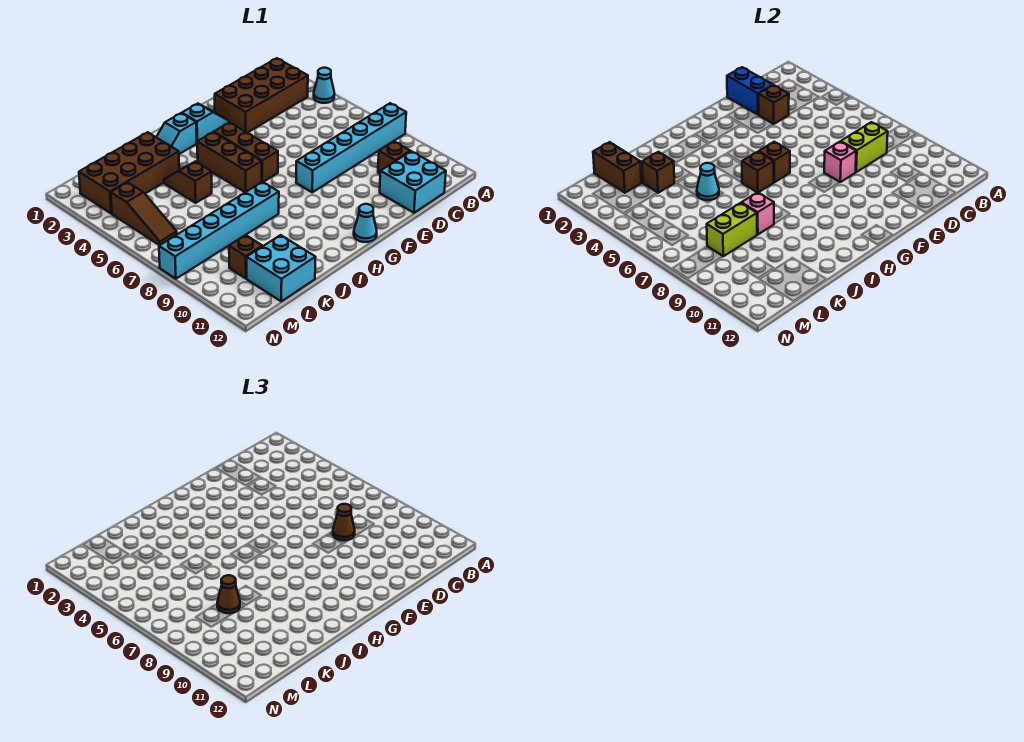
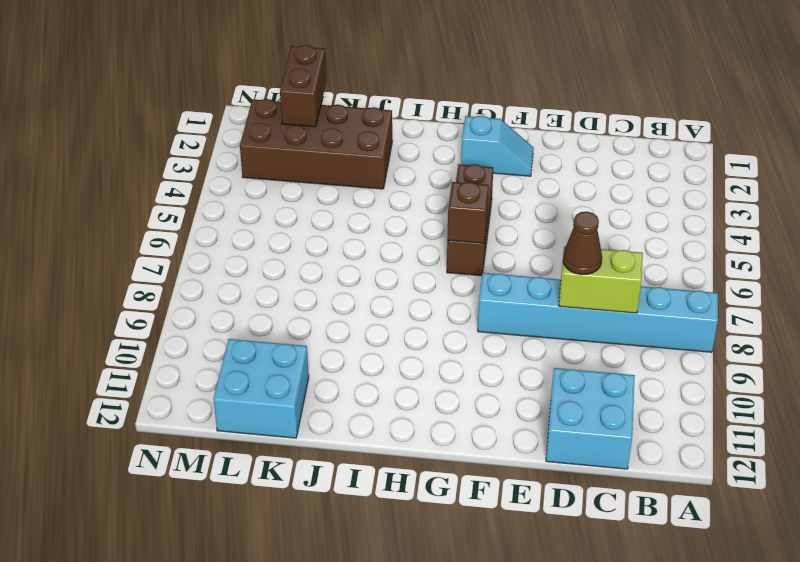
none -> cyan 1x1 cone [314,68,335,103]
none -> brown 2x4 brick [215,58,308,133]
none -> brown 1x1 brick [378,141,410,174]

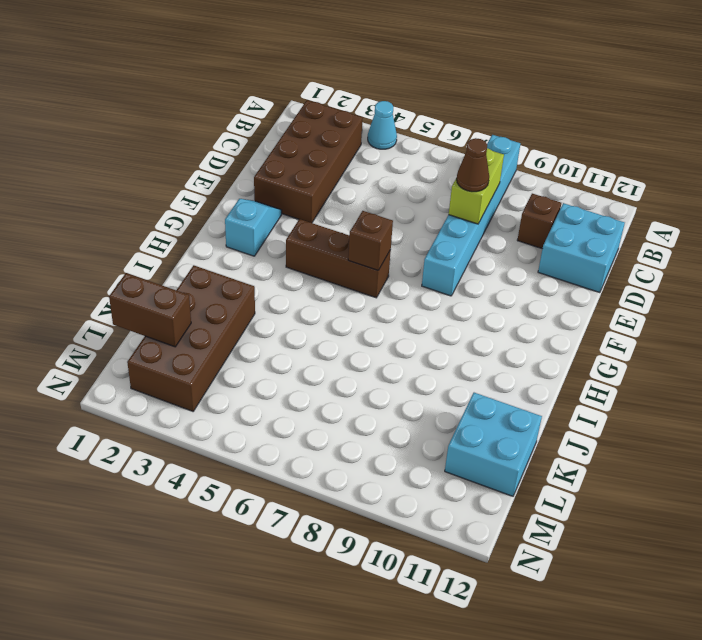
none -> cyan 1x1 cone [354,204,377,242]
none -> cyan 1x2 slope [156,113,197,154]
none -> brown 1x3 brick [197,132,262,192]

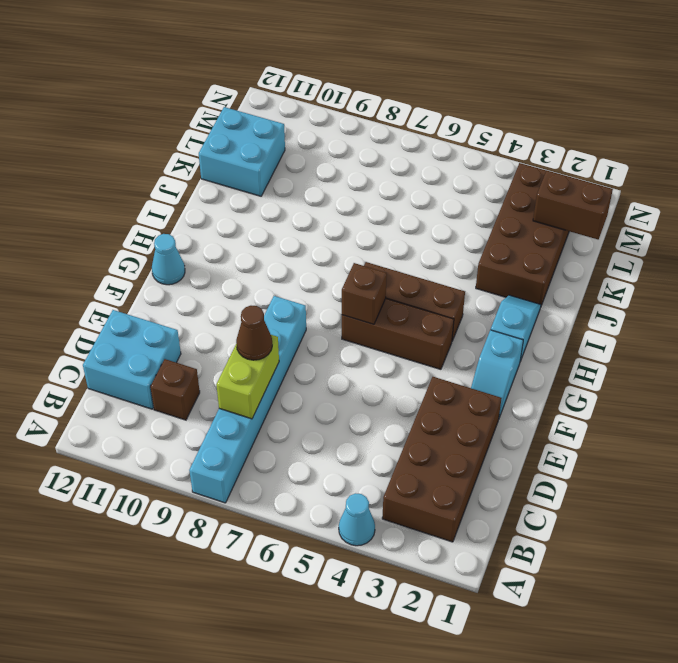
none -> cyan 1x6 brick [159,182,279,279]
none -> brown 1x2 slope [164,161,212,203]
none -> brown 1x1 brick [229,235,262,279]

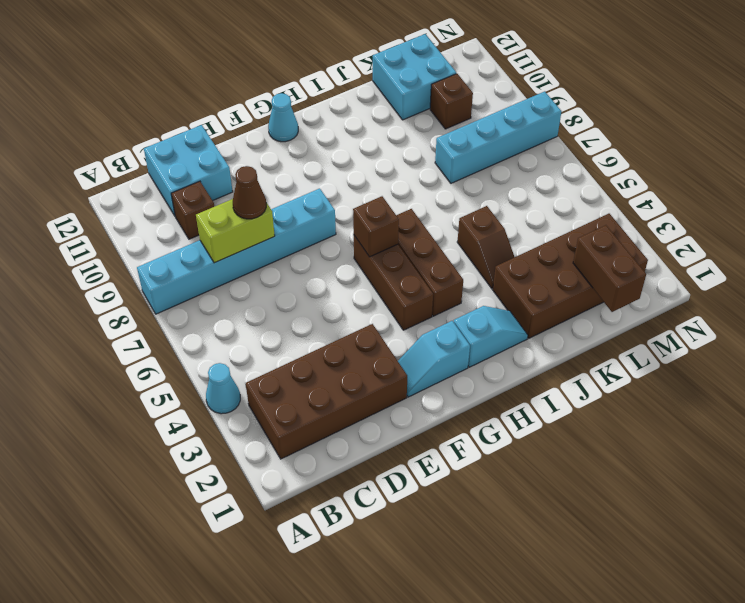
cyan 1x4 brick [435,91,562,183] -> cyan 1x6 brick [159,182,279,279]
none -> brown 1x3 slope [111,182,177,245]
none -> blue 1x2 brick [727,67,773,114]
none -> brown 1x1 brick [758,85,789,124]

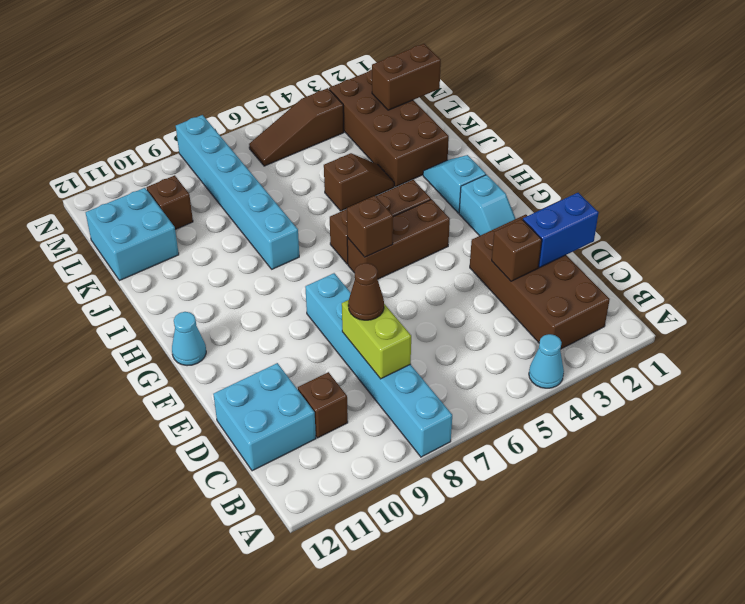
none -> pink 1x1 brick [824,142,856,182]
none -> brown 1x1 brick [742,152,774,192]
none -> cyan 1x1 cone [697,163,719,200]

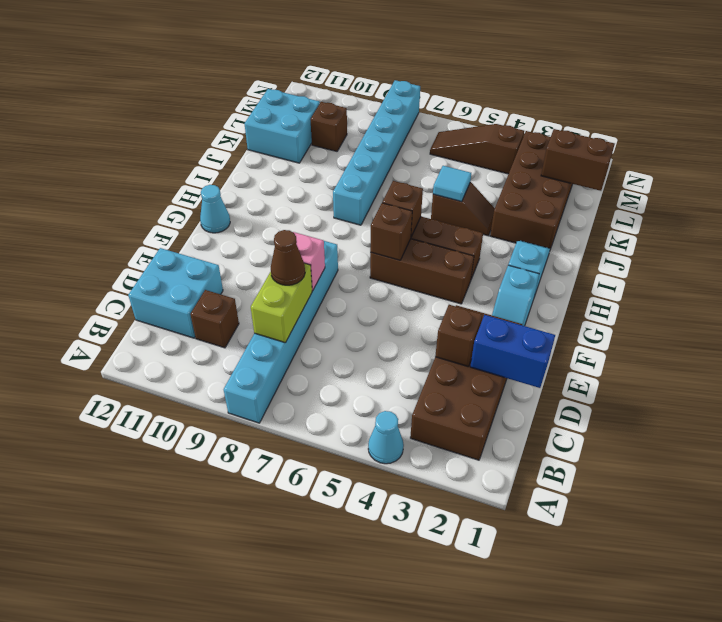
cyan 1x1 tile [433,166,471,202] -> cyan 1x1 cone [697,163,719,200]
none -> pink 1x1 brick [742,192,774,235]
none -> brown 1x1 brick [642,152,674,193]
none -> lime 1x2 brick [707,203,757,256]

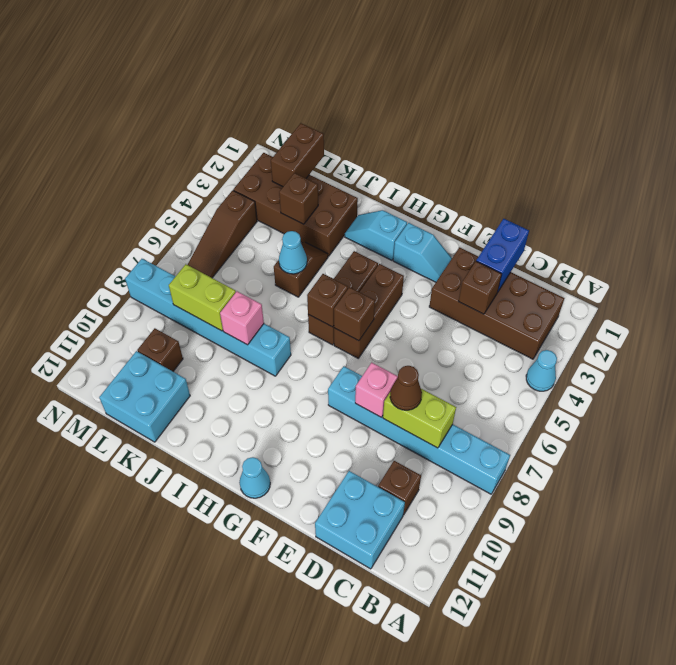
none -> brown 1x1 cone [217,575,240,613]

